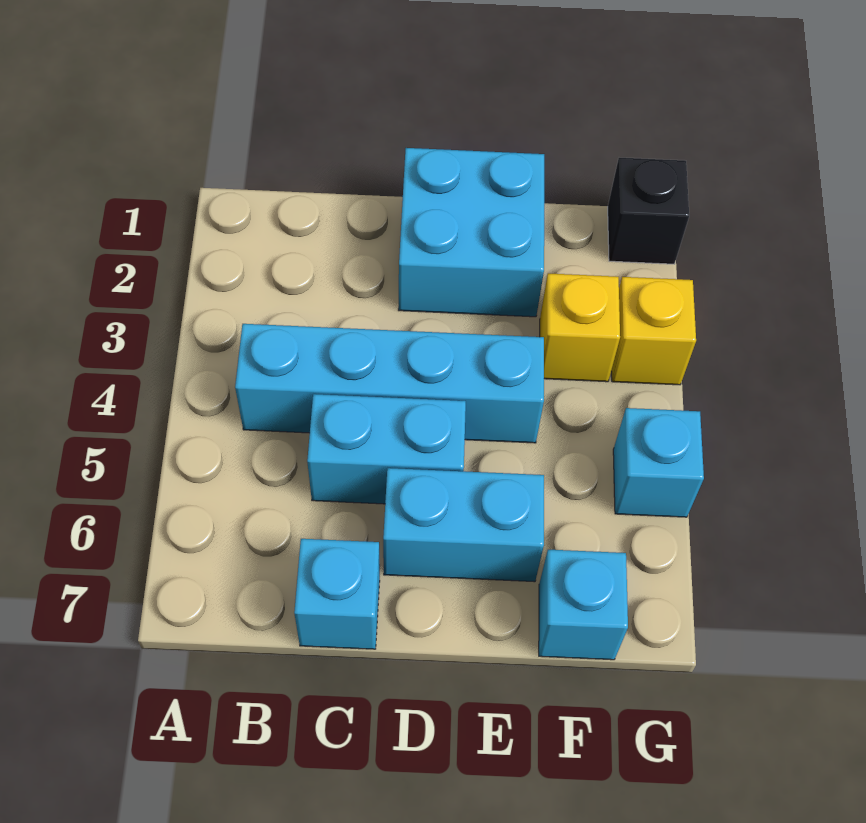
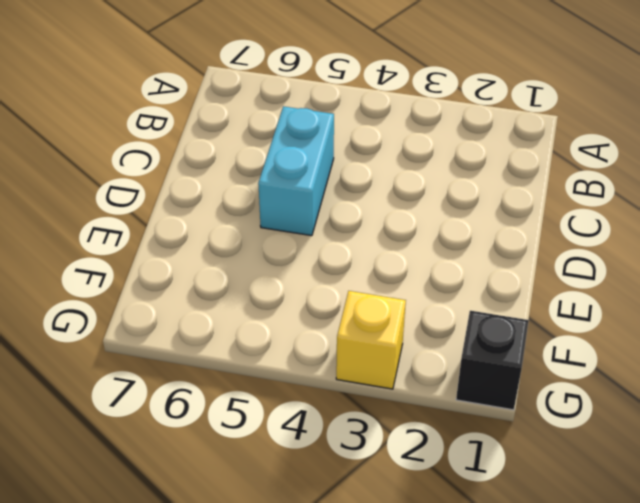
none -> cyan 1x4 brick [235,324,544,443]
none -> cyan 1x1 brick [294,539,380,649]

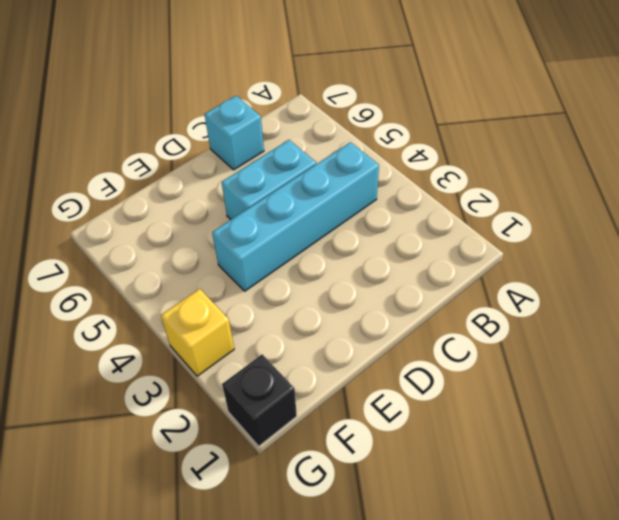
none -> cyan 2x2 brick [398,148,544,317]
none -> cyan 1x2 brick [383,468,544,582]

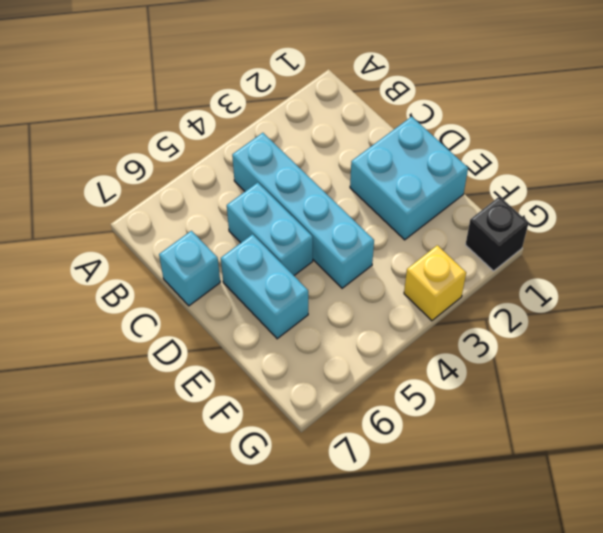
none -> yellow 1x1 brick [540,273,620,382]
none -> cyan 1x1 brick [539,550,628,660]

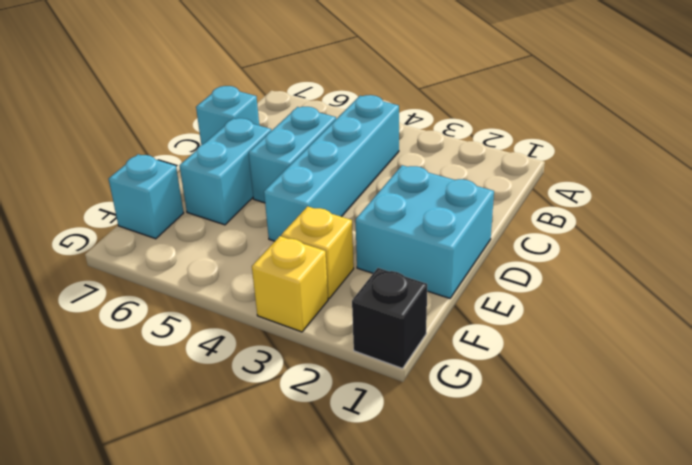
none -> cyan 1x1 brick [613,408,704,517]

